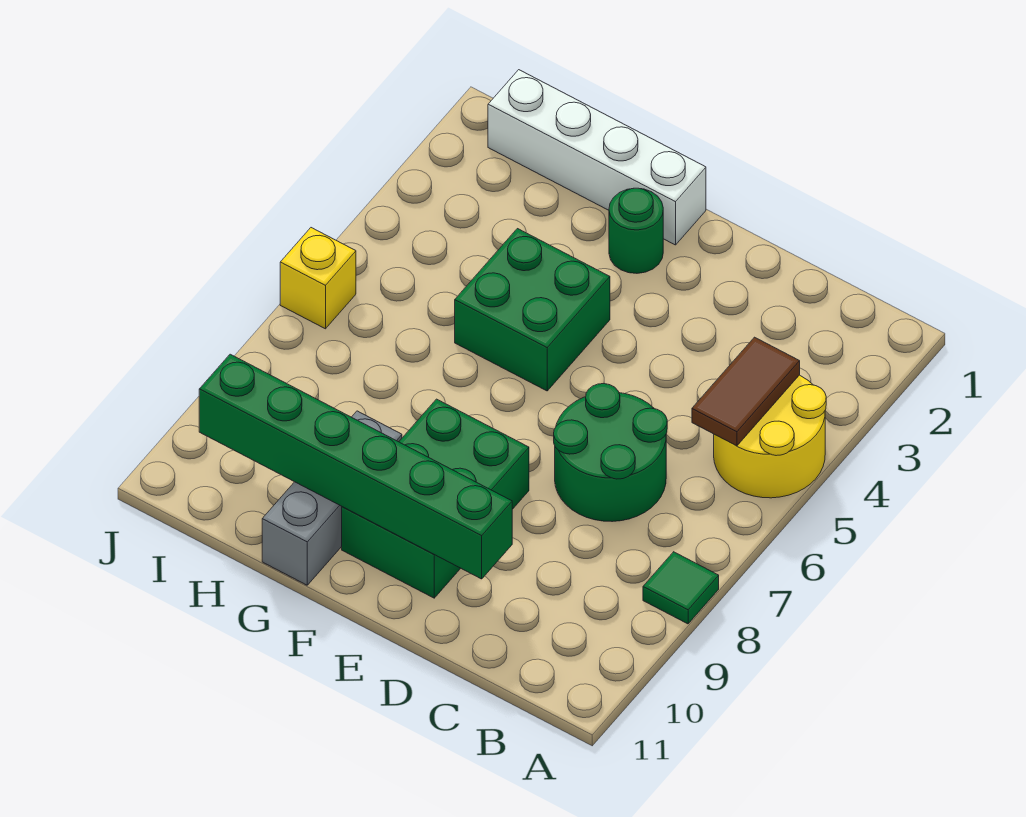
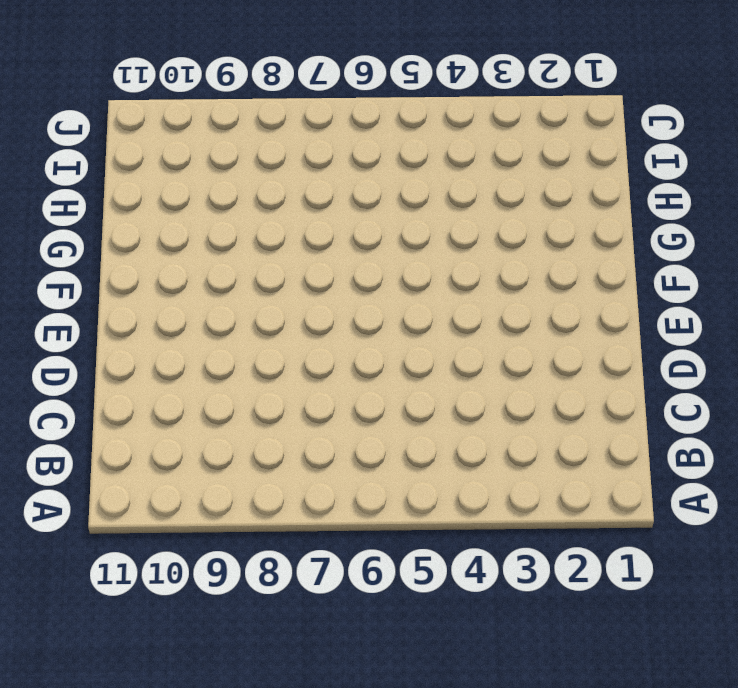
none -> yellow 2x2 round brick [714,375,826,498]
none -> green 1x1 tile [643,552,719,624]

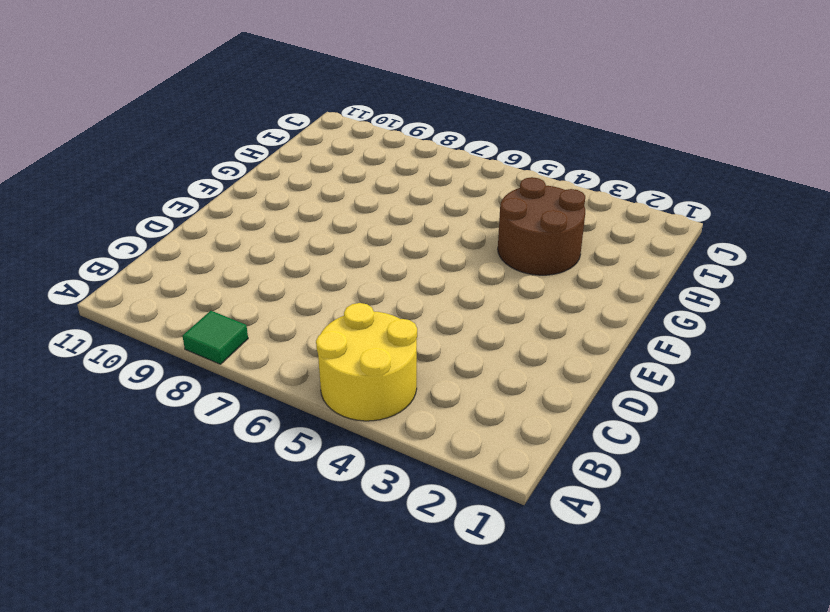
brown 2x2 round brick [498,177,585,275] -> green 2x2 brick [455,229,610,391]
none -> green 2x2 round brick [554,384,667,522]
none -> green 2x3 brick [342,399,529,598]

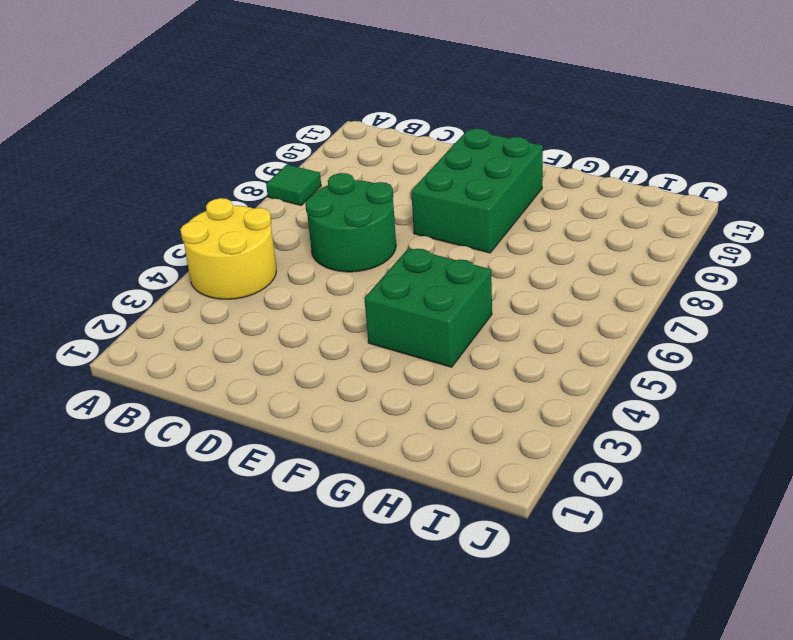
none -> white 1x4 brick [488,70,706,245]
none -> green 1x1 round brick [609,188,663,273]

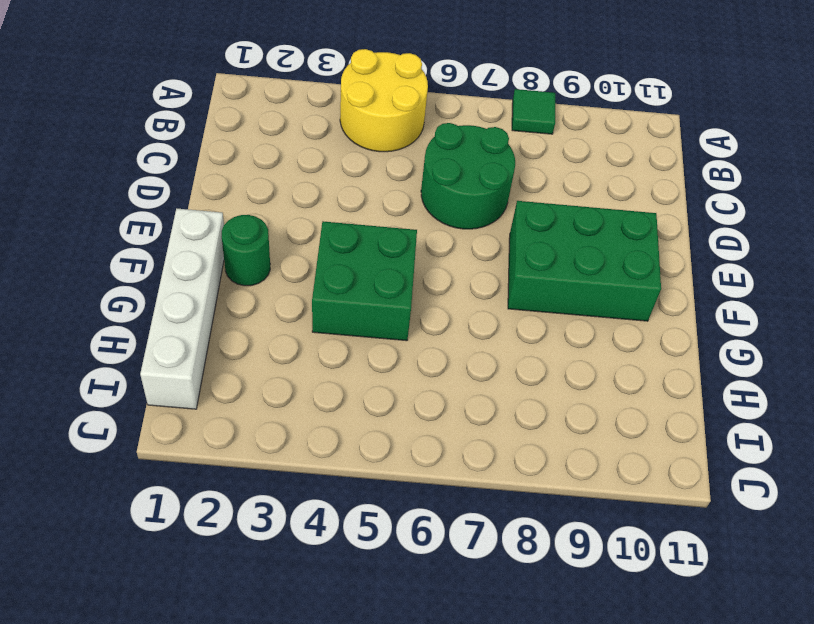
none -> grey 1x3 brick [262,411,402,585]
none -> yellow 1x1 brick [280,228,356,329]

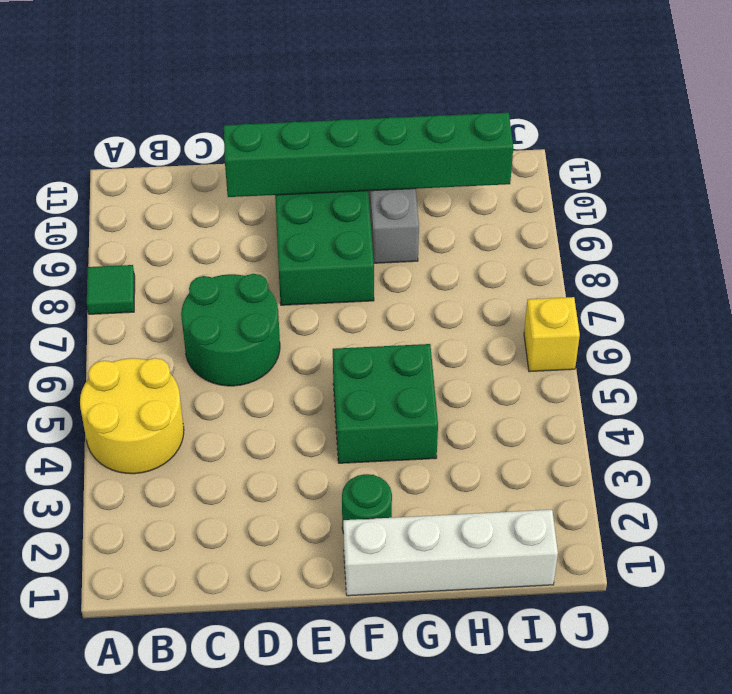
none -> brown 1x2 tile [692,337,800,446]

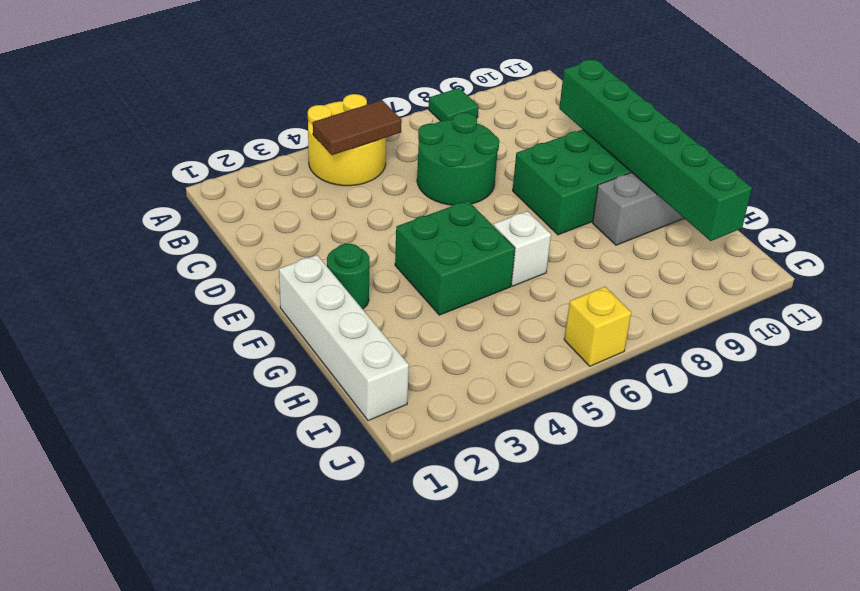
white 1x1 brick [493,211,551,286] -> none

